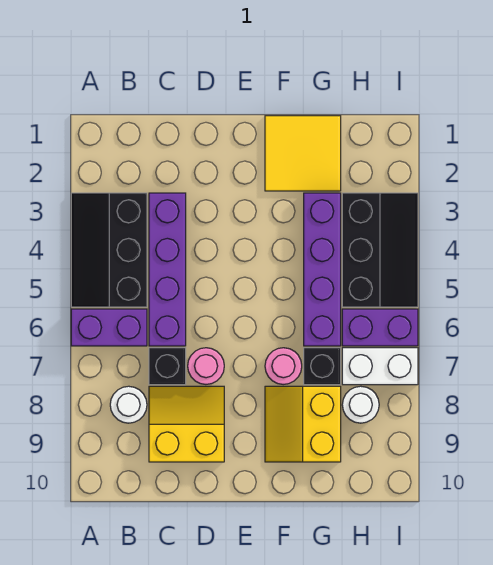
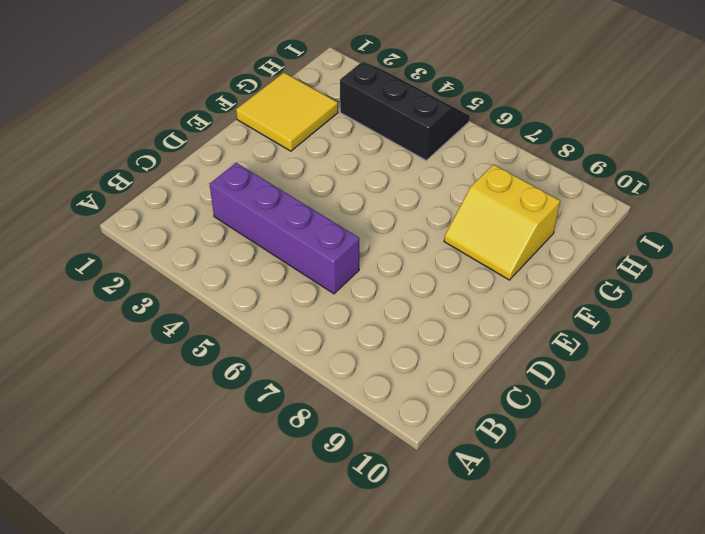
none -> black 2x3 slope [71,193,147,307]
none -> purple 1x2 brick [71,309,147,346]
none -> white 1x1 round brick [110,386,147,423]

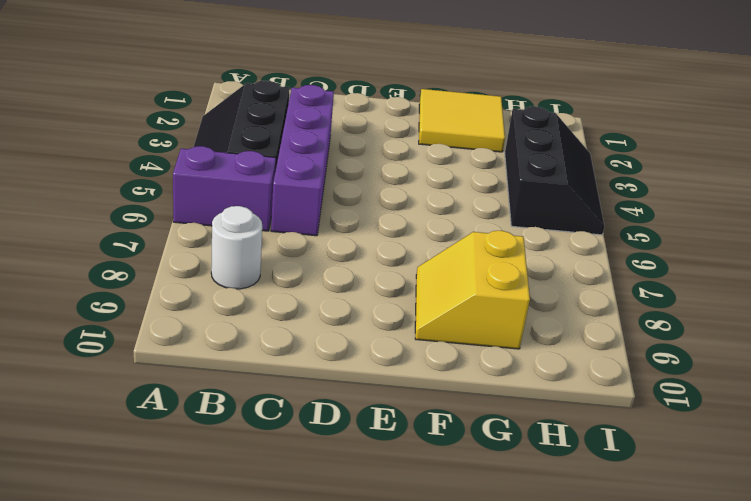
none -> black 1x1 brick [149,348,186,385]
none -> yellow 2x2 slope [149,386,224,462]
none -> pink 1x1 round brick [188,348,224,384]

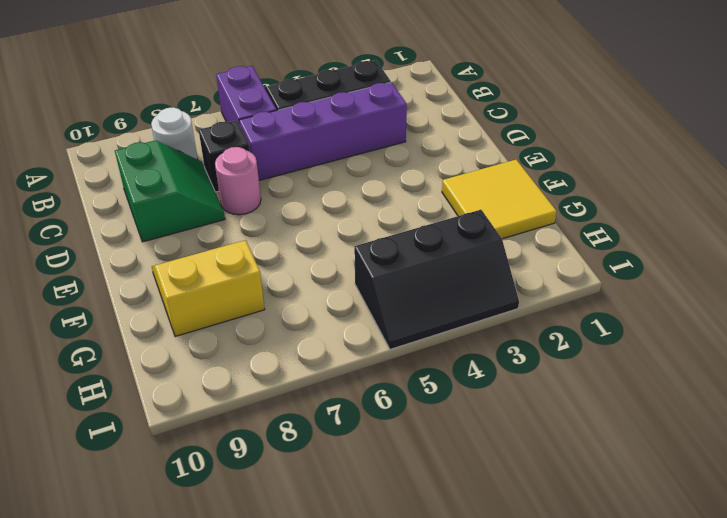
green 2x2 slope [115,140,225,242] -> yellow 2x2 slope [149,386,224,462]
none -> pink 1x1 round brick [265,348,302,385]
none -> purple 1x4 brick [304,193,341,346]
none -> black 1x1 brick [304,348,341,385]

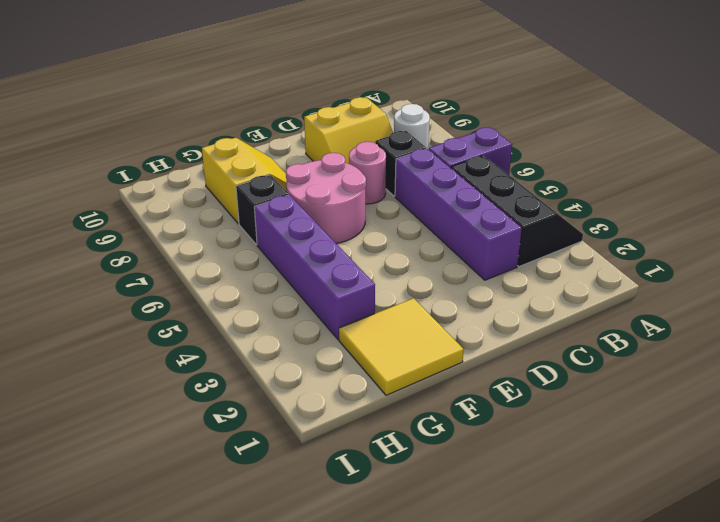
pink 2x2 round brick [286,153,366,243] -> pink 1x1 round brick [265,348,302,385]
none -> black 2x3 slope [342,193,418,307]
none -> purple 1x2 brick [342,309,418,346]
none -> white 1x2 brick [342,348,418,385]

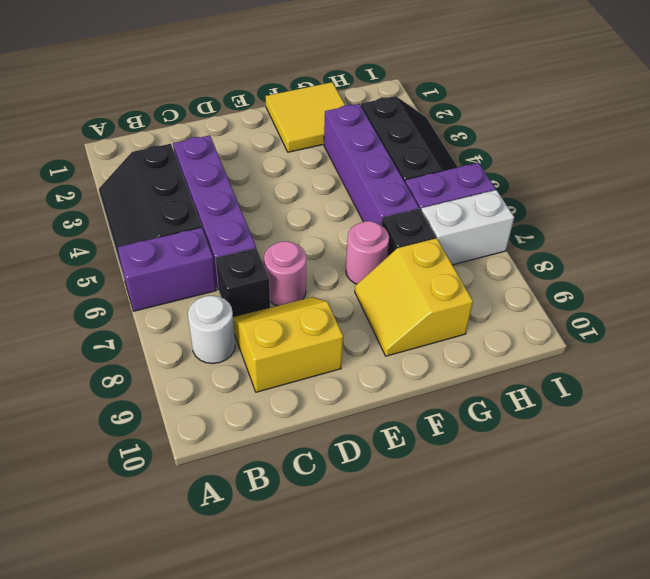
none -> white 1x1 round brick [342,386,379,423]

